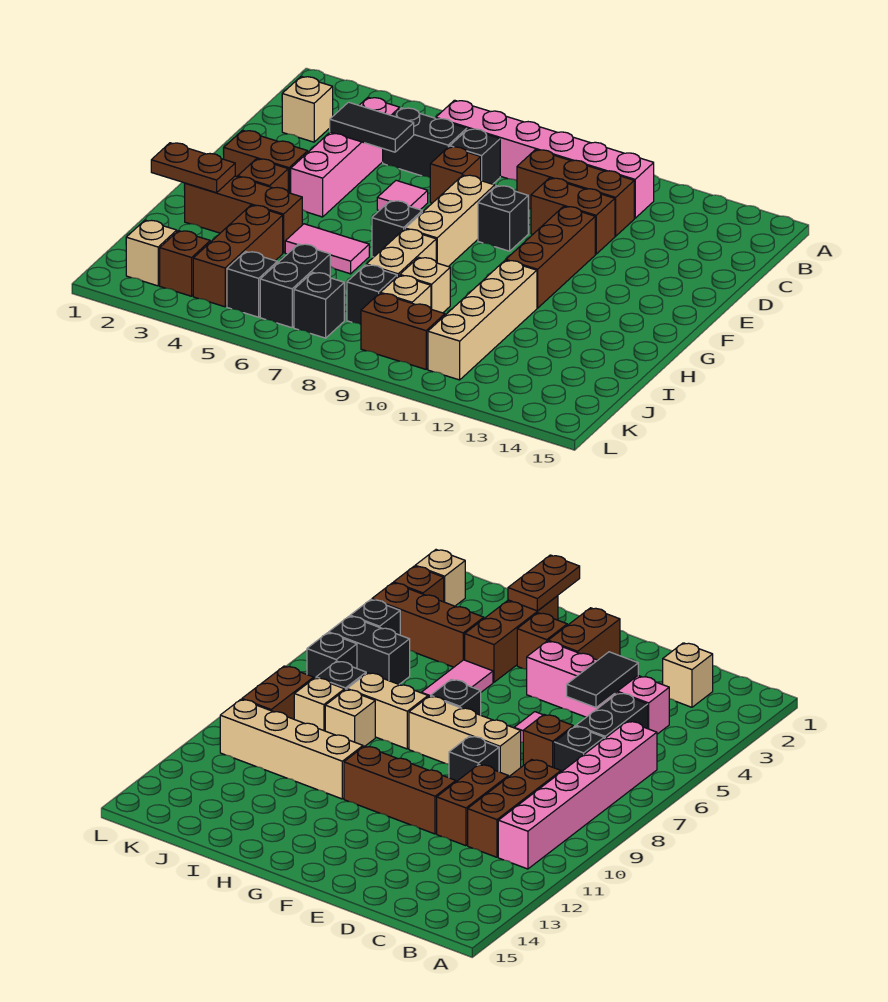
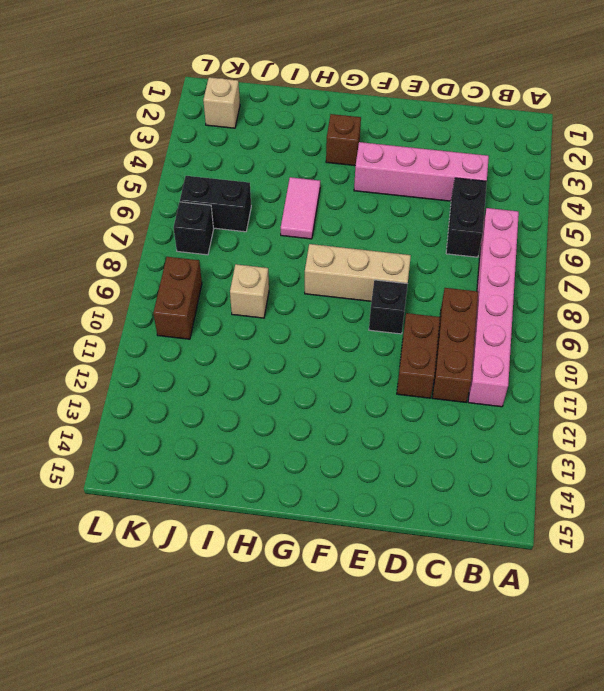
none -> tan 1x1 brick [282,76,333,142]
none -> black 1x1 brick [450,129,500,184]
none -> brown 1x1 brick [430,147,481,203]
none -> pink 1x1 tile [377,180,428,211]

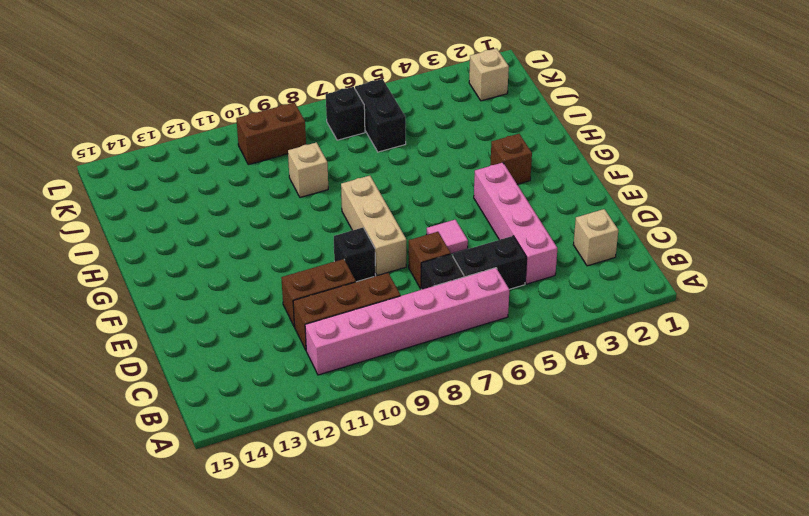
none -> brown 1x3 brick [506,206,595,308]
none -> brown 1x2 brick [224,130,308,193]
none -> black 1x1 brick [372,201,422,257]
none -> brown 1x3 brick [185,176,302,253]

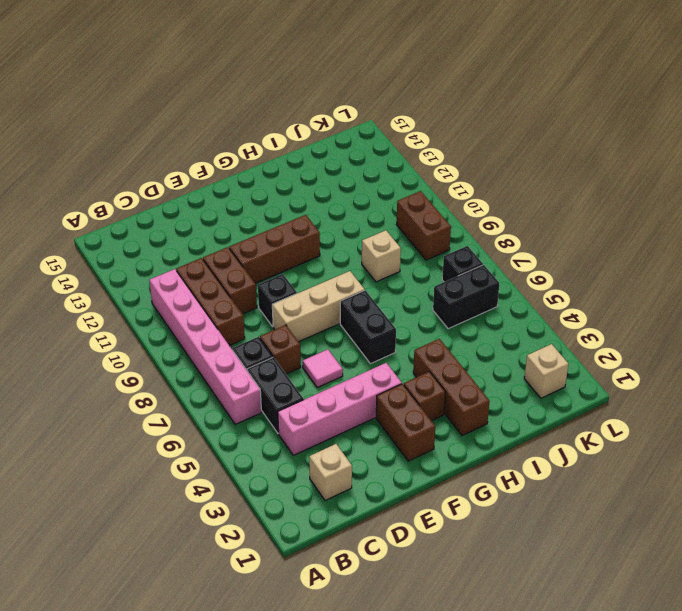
black 1x2 brick [340,290,396,364] -> black 1x1 brick [372,201,422,257]
none -> pink 1x2 tile [285,224,369,274]
none -> tan 1x2 brick [366,229,436,277]
none -> tan 1x4 brick [428,260,537,380]
none -> brown 1x3 brick [193,205,283,307]

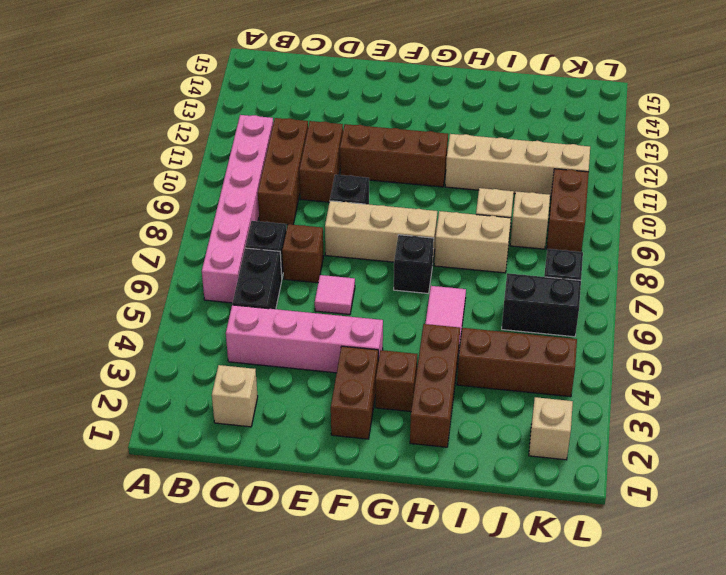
none -> black 1x1 brick [347,265,397,324]
none -> brown 1x1 brick [160,231,210,296]
none -> black 1x1 brick [227,252,277,317]
none -> black 1x2 tile [330,102,414,152]

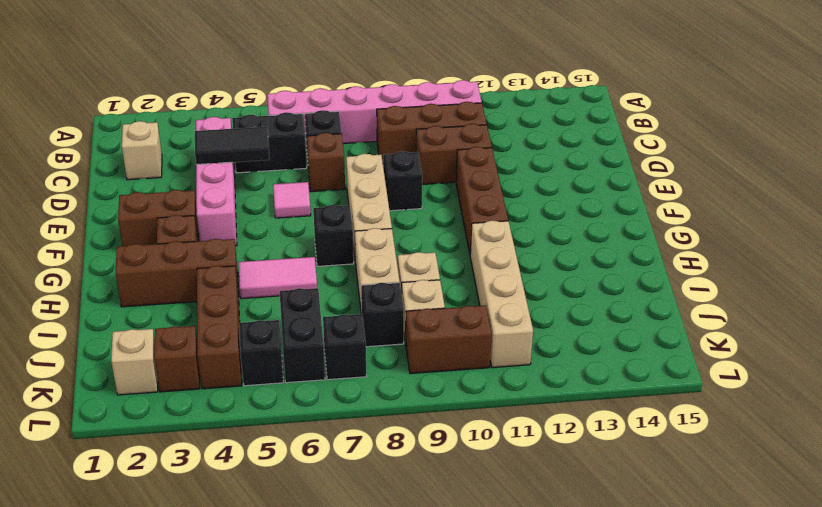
none -> brown 1x2 plate [151,143,235,193]

